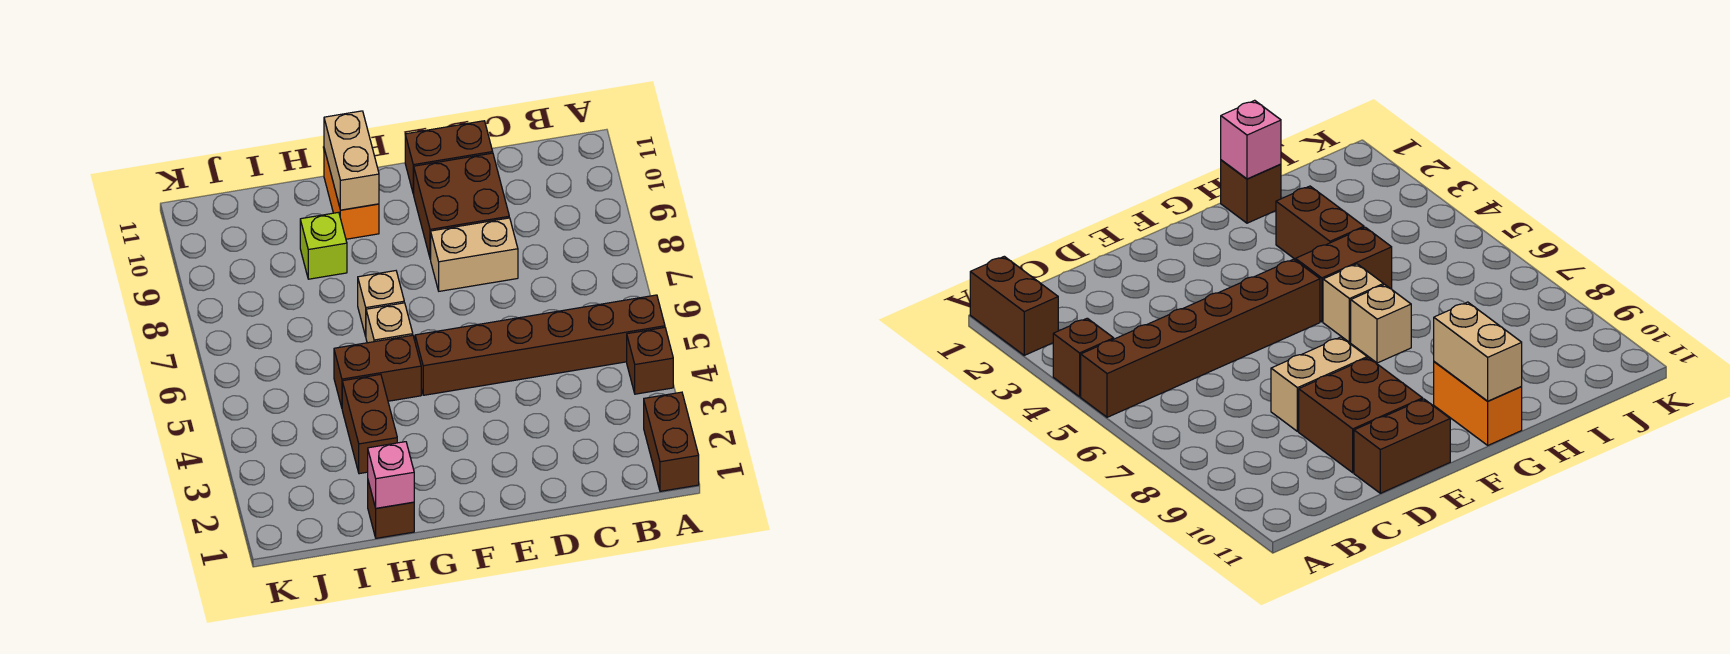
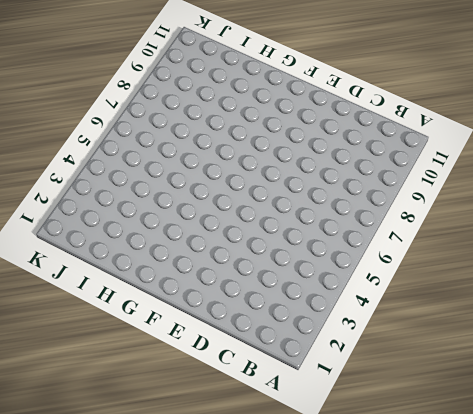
none -> brown 1x2 brick [644,392,699,491]
none -> brown 1x1 brick [627,327,673,394]
none -> brown 1x6 brick [415,295,665,395]

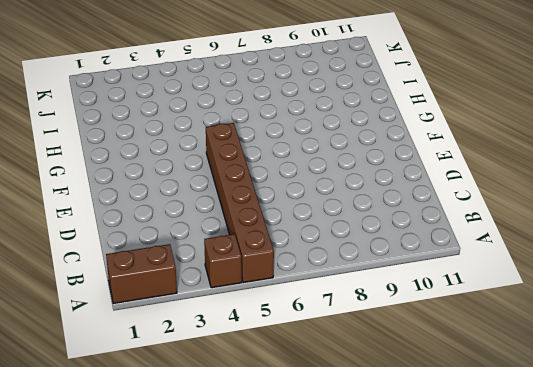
none -> tan 1x2 brick [431,218,518,291]
none -> brown 2x2 brick [414,153,509,259]
none -> brown 1x2 brick [405,121,493,194]

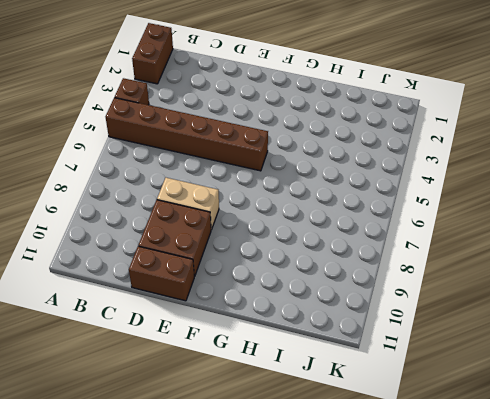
none -> brown 1x2 brick [334,335,421,407]
none -> tan 1x1 brick [366,303,413,343]
none -> tan 1x1 brick [358,271,404,336]

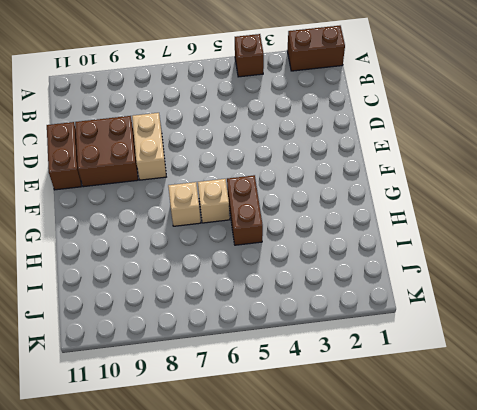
none -> brown 1x6 brick [415,295,665,395]
none -> orange 1x2 brick [324,149,379,239]
none -> brown 1x1 brick [368,481,414,538]

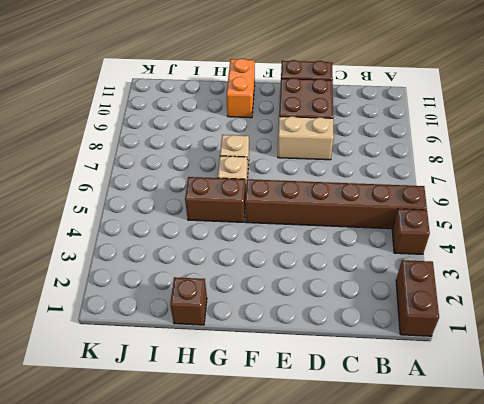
none -> brown 1x2 brick [342,374,397,474]
none -> lime 1x1 brick [300,212,347,279]
none -> tan 1x2 brick [324,111,379,210]

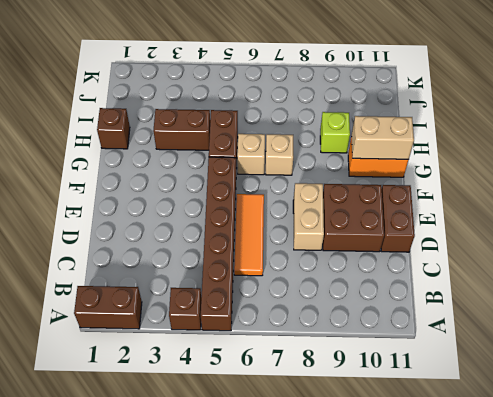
orange 1x3 tile [234,194,264,276] -> none
none -> pink 1x1 brick [368,442,414,508]

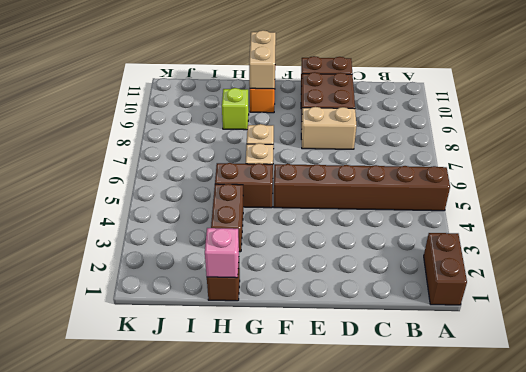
none -> brown 1x1 brick [627,327,673,394]

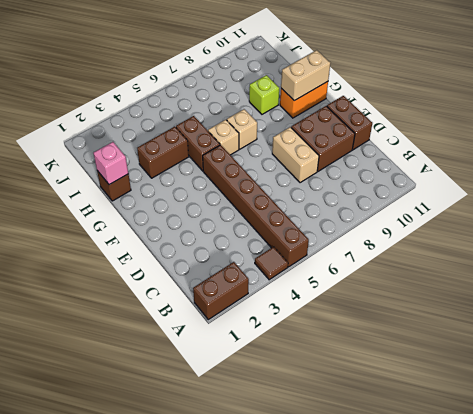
brown 1x1 tile [255,247,288,280] -> brown 1x1 brick [627,327,673,394]

